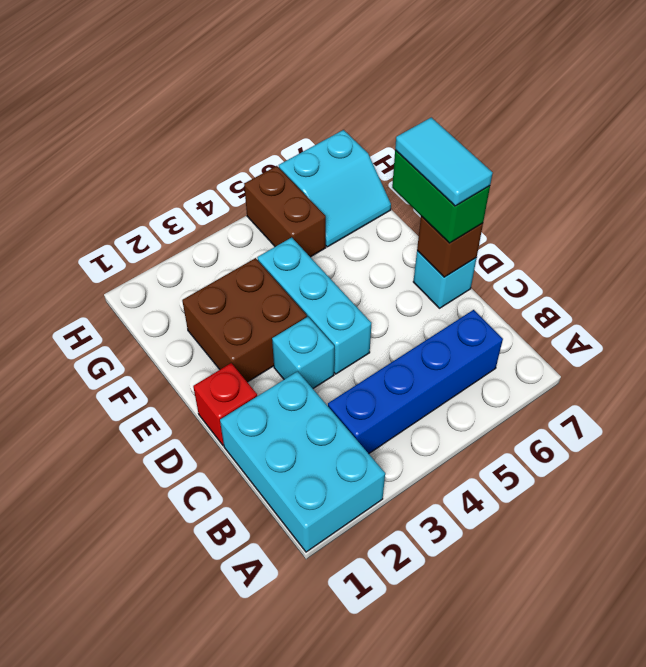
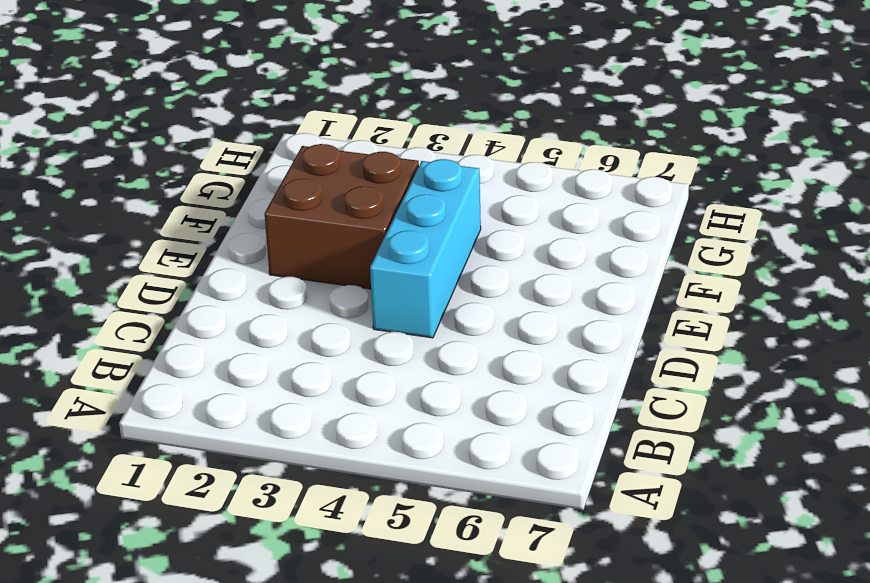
none -> cyan 2x3 brick [220,371,385,552]
none -> blue 1x4 brick [328,310,503,454]
none -> red 1x1 brick [193,363,257,445]

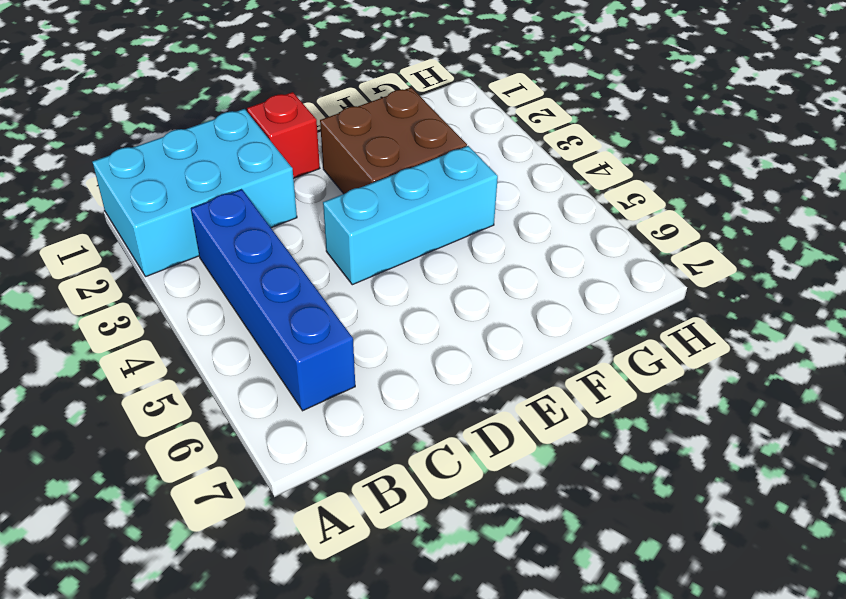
none -> cyan 1x1 brick [272,317,334,388]
none -> cyan 1x1 brick [413,251,476,308]
none -> brown 1x2 brick [244,166,326,257]

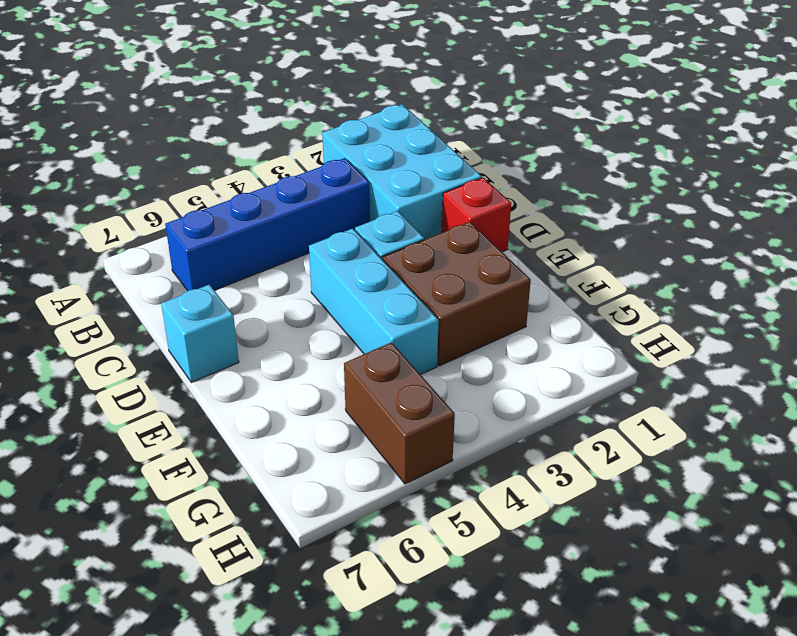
none -> cyan 2x2 slope [279,130,391,247]
none -> brown 1x1 brick [417,216,483,277]
none -> green 1x2 brick [392,150,490,243]

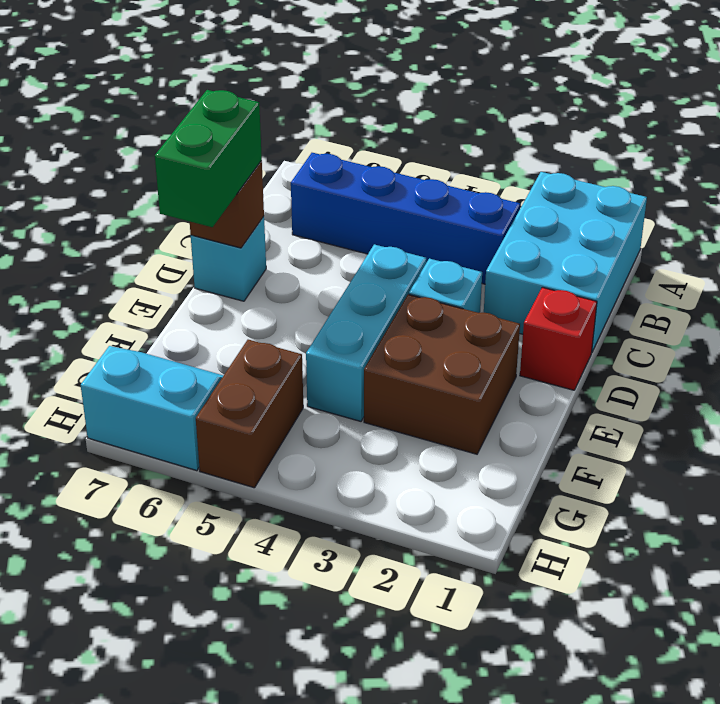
none -> cyan 1x2 tile [395,117,493,206]

